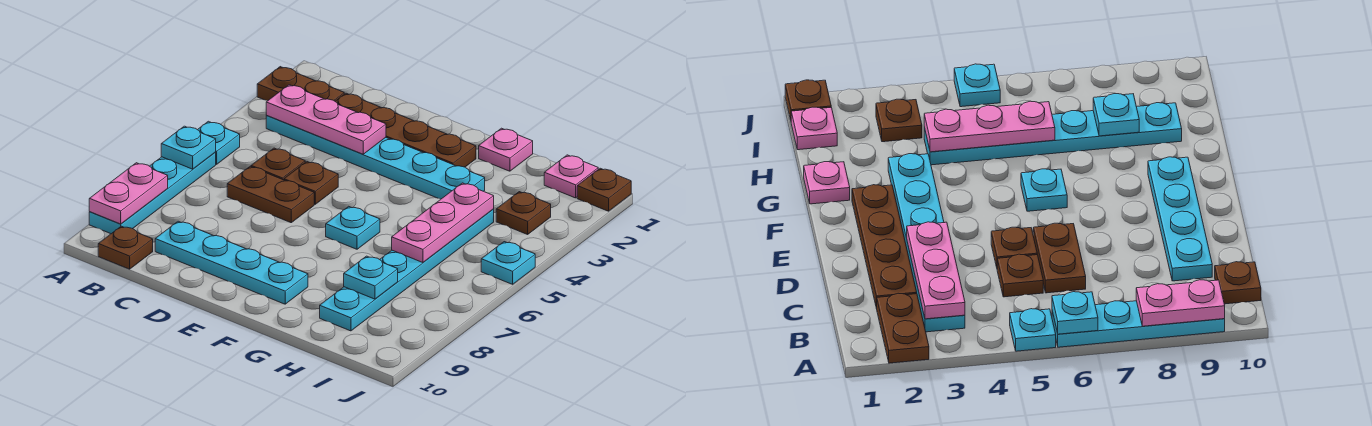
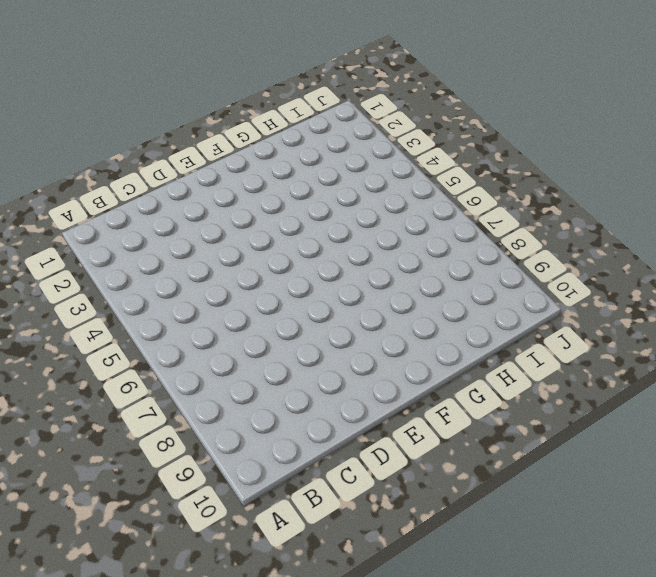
none -> brown 1x2 plate [257,67,344,101]
none -> cyan 1x1 plate [198,121,240,164]
none -> cyan 1x4 plate [89,153,216,234]

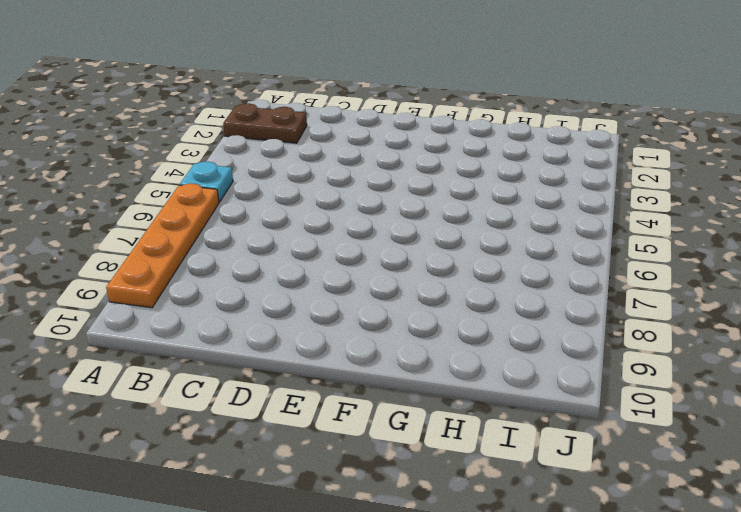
orange 1x4 plate [106,184,219,308] -> cyan 1x4 plate [89,153,216,234]
none -> cyan 1x6 plate [266,116,485,199]
none -> brown 1x1 plate [98,226,153,269]
none -> brown 1x4 plate [335,93,476,167]

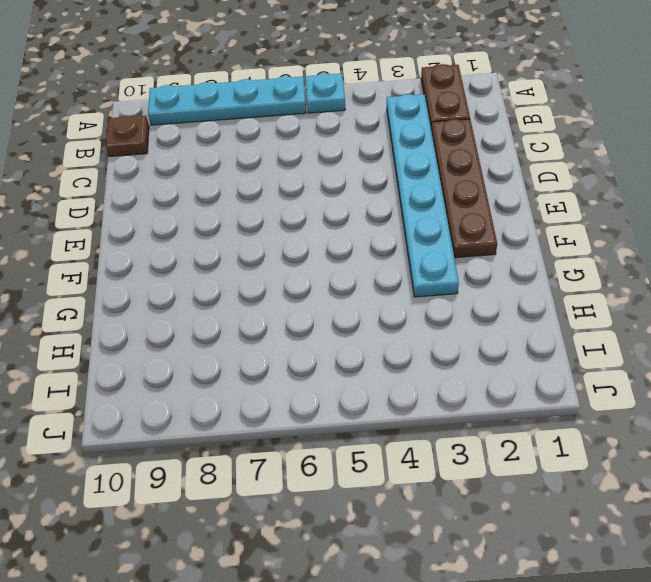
none -> brown 1x1 plate [251,148,305,180]
none -> brown 1x2 plate [227,167,314,223]
none -> cyan 1x4 plate [155,221,308,304]

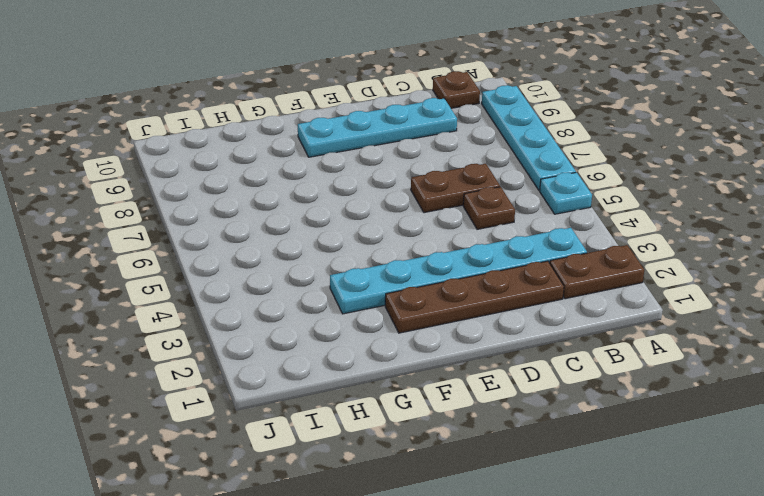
none -> brown 1x1 plate [284,162,338,204]
none -> cyan 1x1 plate [326,206,380,249]
none -> pink 1x1 plate [479,128,533,171]

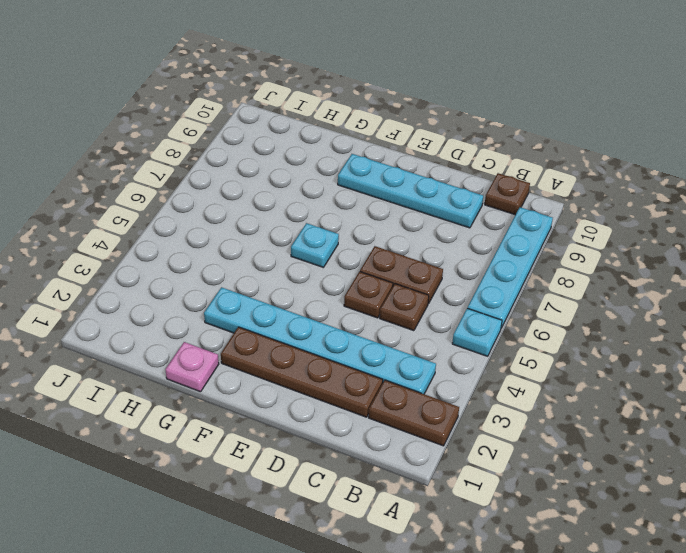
none -> cyan 1x6 plate [320,209,494,331]
none -> pink 1x1 plate [544,155,598,198]
none -> brown 1x1 plate [496,192,551,234]

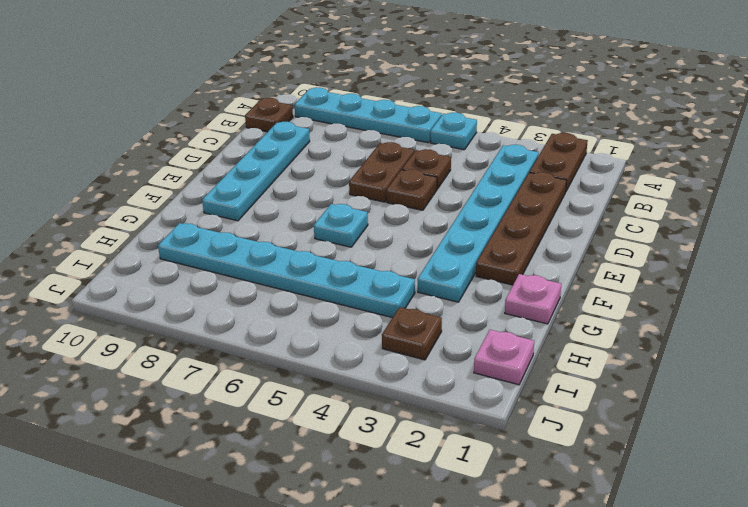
none -> brown 1x1 plate [577,168,631,211]
none -> cyan 1x1 plate [481,242,535,284]
none -> cyan 1x1 plate [161,126,216,169]

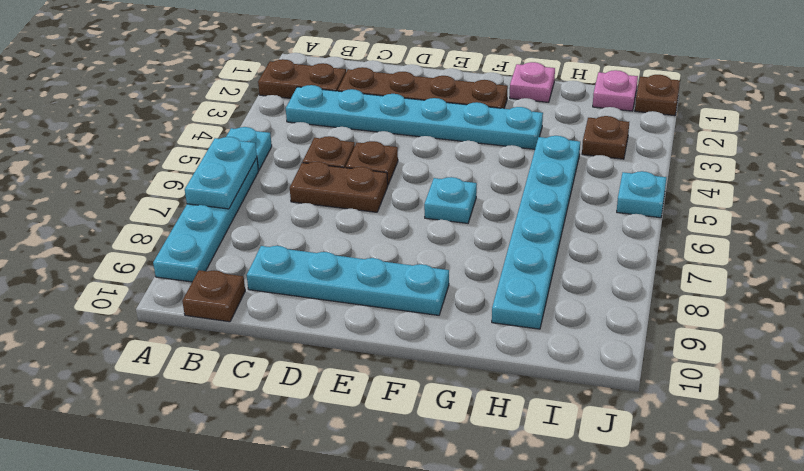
cyan 1x2 plate [185,137,257,209] -> cyan 1x1 plate [161,126,216,169]
none -> pink 1x2 plate [89,163,168,224]
none -> pink 1x3 plate [266,85,386,154]
none -> pink 1x3 plate [392,183,494,263]

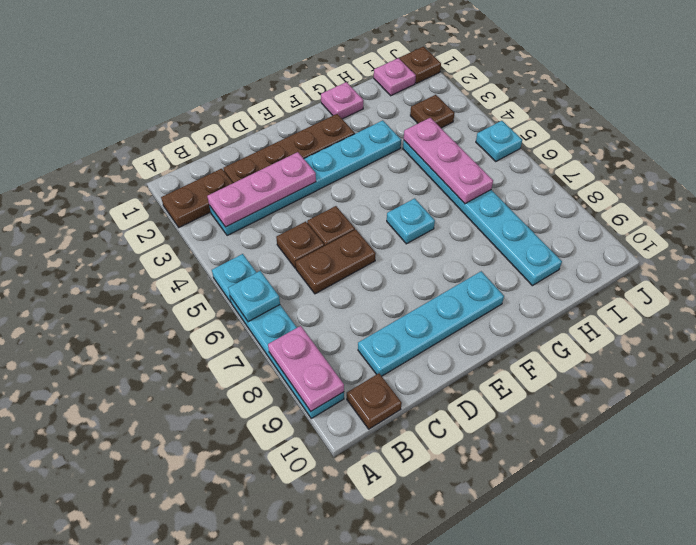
none -> cyan 1x1 plate [344,256,398,299]

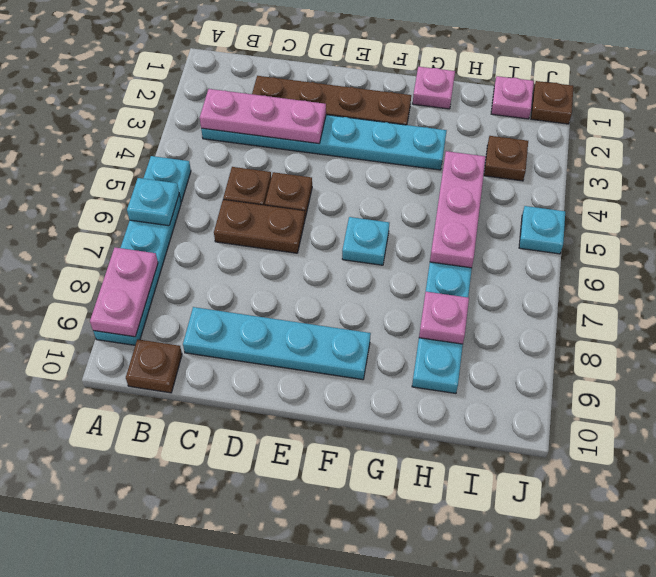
pink 1x1 plate [419,292,469,344] -> cyan 1x1 plate [344,256,398,299]
none -> brown 1x2 plate [257,67,344,101]

